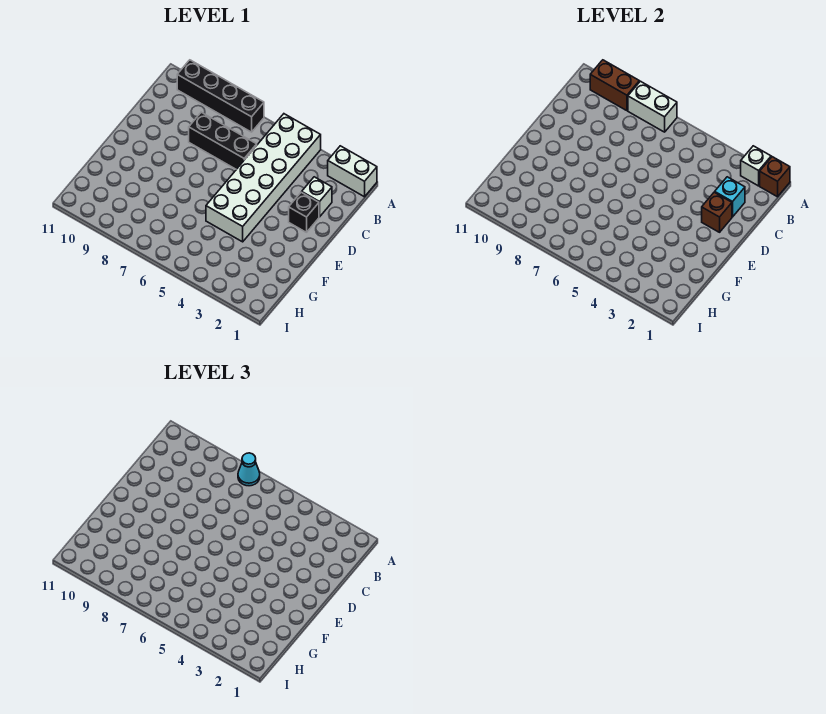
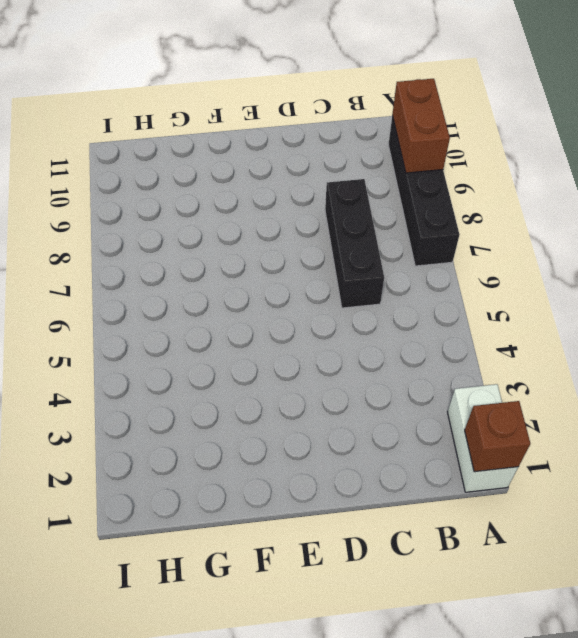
none -> white 2x6 brick [206,114,321,242]
none -> white 1x1 brick [302,177,332,217]
none -> black 1x1 brick [289,192,319,232]

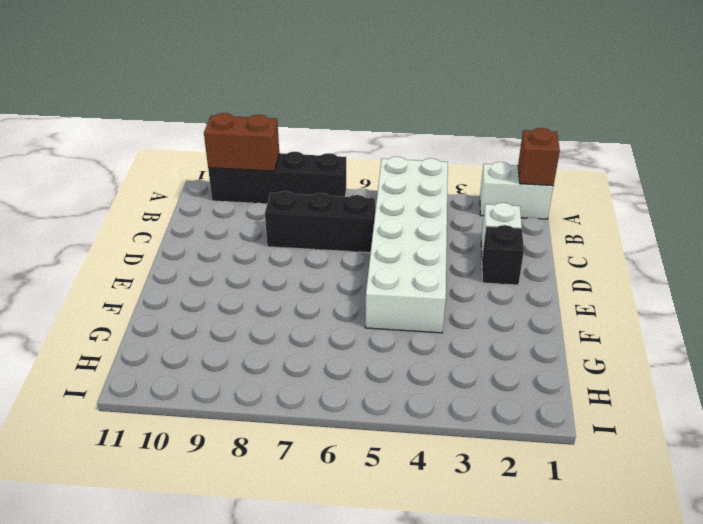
none -> white 1x1 brick [741,146,771,186]
none -> white 1x2 brick [628,81,677,132]
none -> cyan 1x1 brick [715,177,745,217]

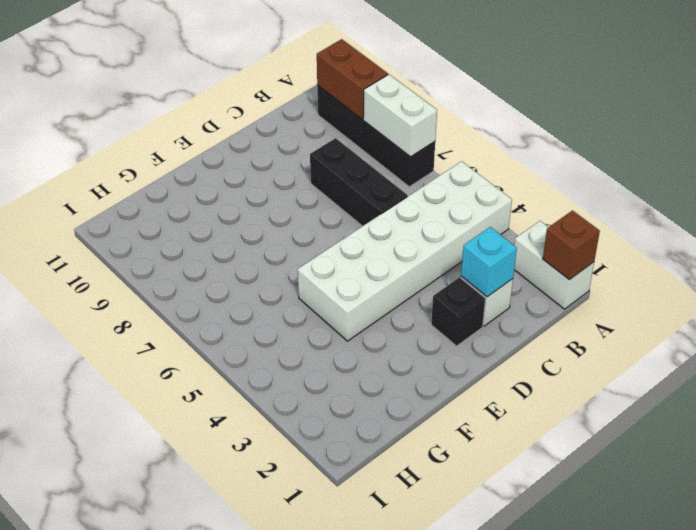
none -> white 1x1 brick [741,146,771,186]
none -> brown 1x1 brick [702,192,732,232]
none -> cyan 1x1 cone [238,453,260,486]

